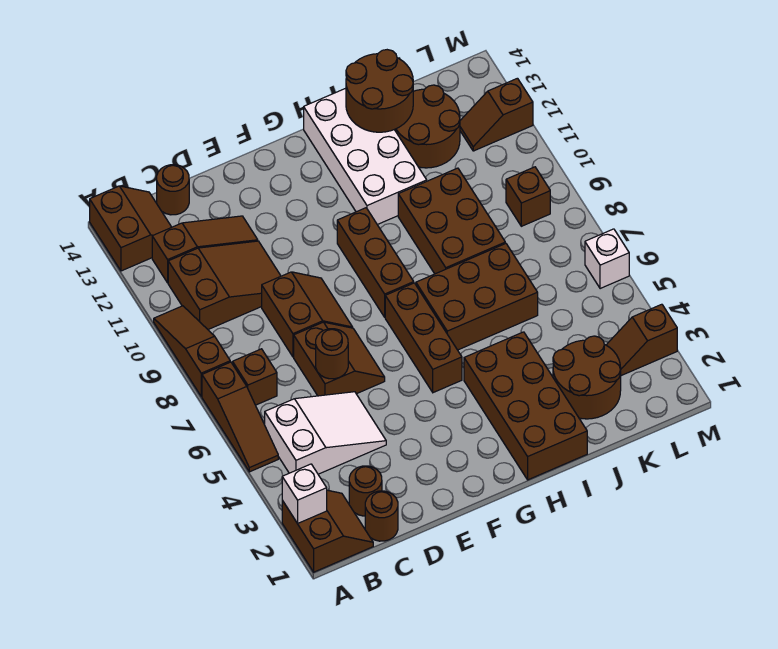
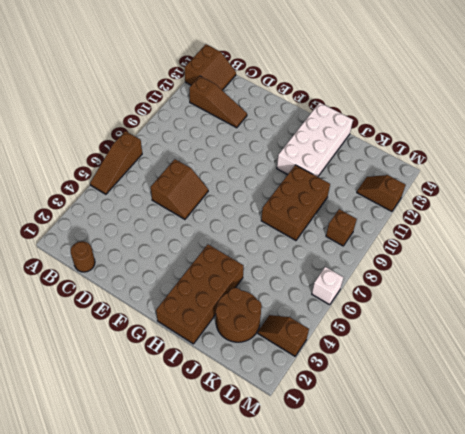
none -> brown 2x2 slope [282,490,373,572]
none -> brown 1x3 slope [154,306,230,396]
none -> white 2x3 slope [265,392,386,474]

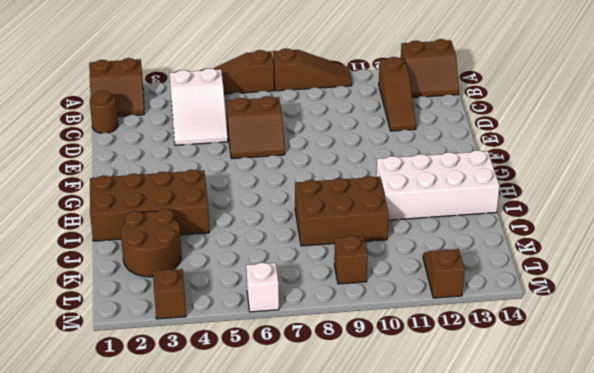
none -> brown 1x1 brick [233,349,277,405]
none -> brown 2x3 slope [168,241,281,329]
none -> brown 1x1 round brick [349,466,382,516]

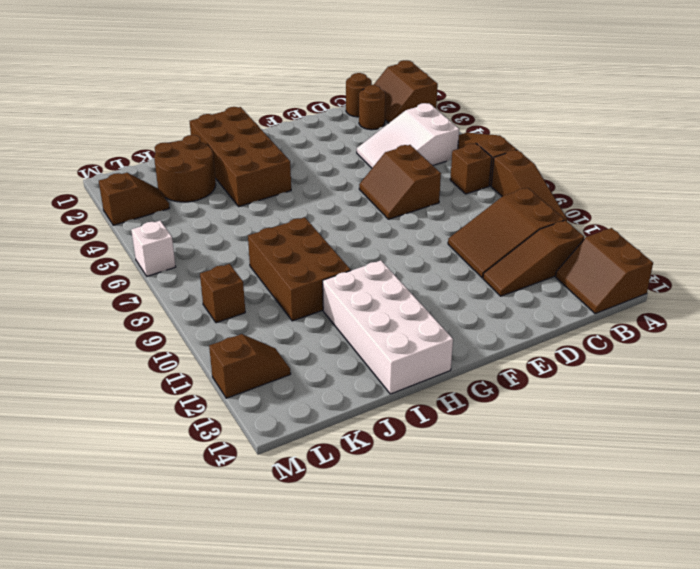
none -> brown 1x1 round brick [157,165,189,215]
none -> brown 2x2 slope [262,272,353,357]
none -> brown 1x3 brick [385,283,462,393]

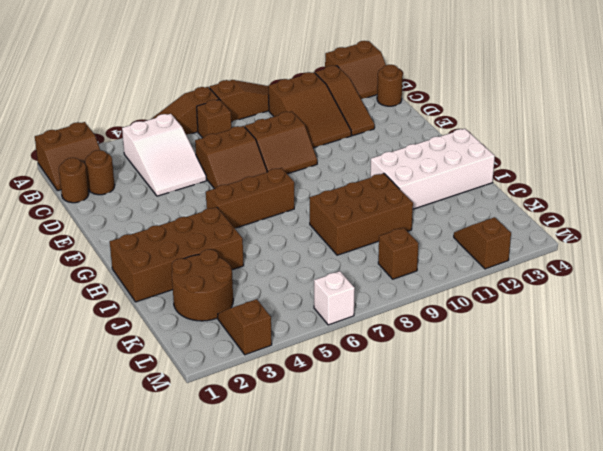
none -> brown 1x3 brick [337,208,414,317]
none -> brown 2x3 brick [416,243,538,350]
none -> brown 2x2 round brick [395,85,460,168]

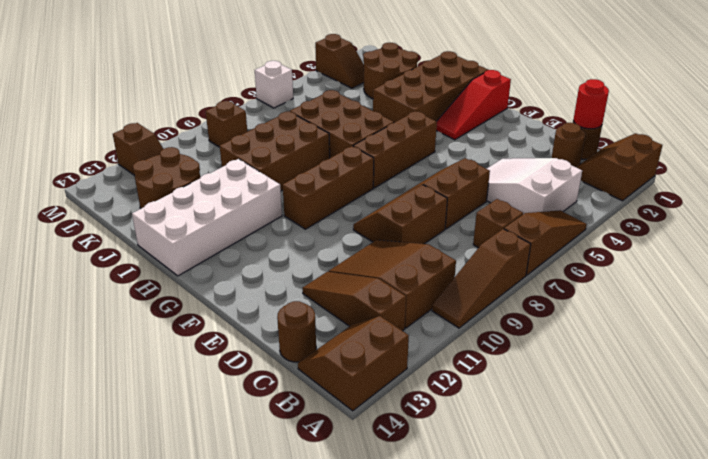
red 1x1 round brick [573,79,609,129] -> none
red 1x3 slope [436,70,511,140] -> none
none -> white 1x1 brick [282,464,327,523]
none -> brown 1x1 round brick [316,329,348,379]
none -> brown 2x2 round brick [346,50,413,132]

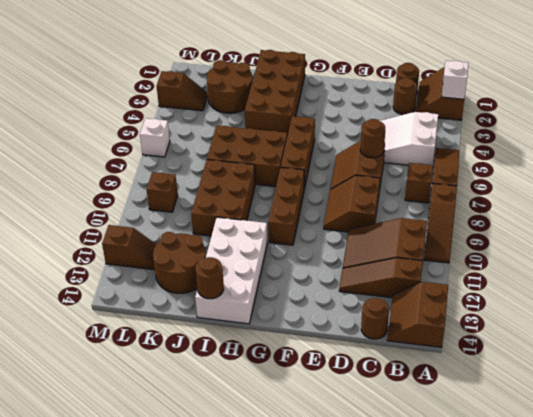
brown 1x1 round brick [196,257,224,299] -> brown 2x2 round brick [346,50,413,132]

